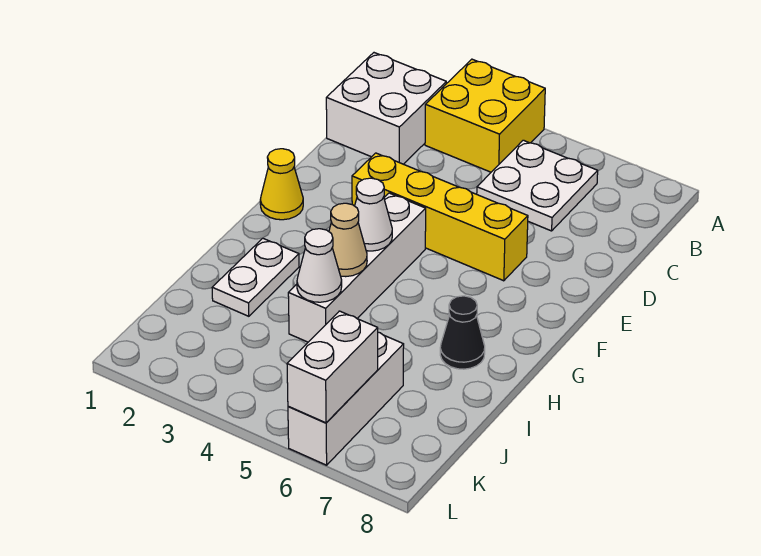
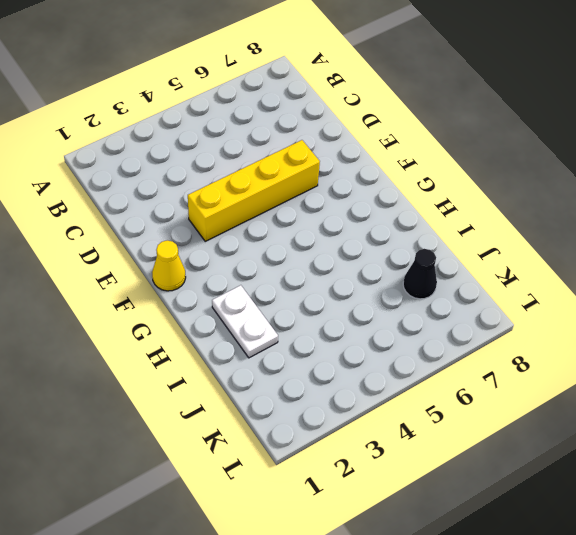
black 1x1 cone [403,249,437,299] -> black 1x1 cone moved to [440,296,485,369]
none -> yellow 2x2 brick [425,59,545,172]
none -> white 2x2 brick [326,53,446,164]
none -> white 2x2 plate [477,140,598,231]

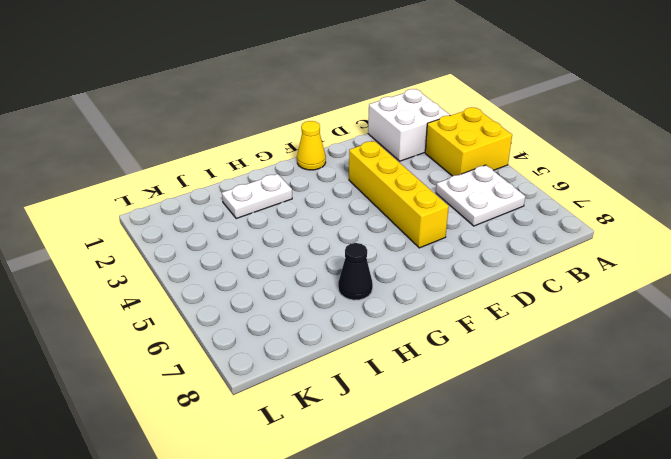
none -> white 1x4 brick [288,193,426,342]
none -> white 1x3 brick [288,332,404,465]
none -> white 1x1 cone [355,178,392,251]

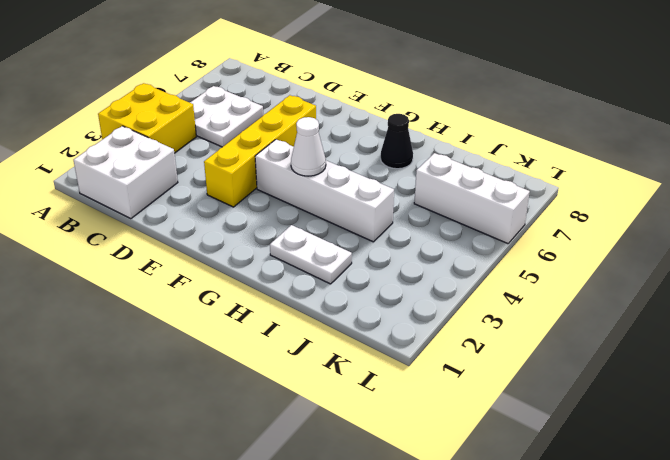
none -> yellow 1x1 cone [260,149,303,220]
none -> tan 1x1 cone [329,203,367,277]
none -> white 1x1 cone [297,229,342,302]

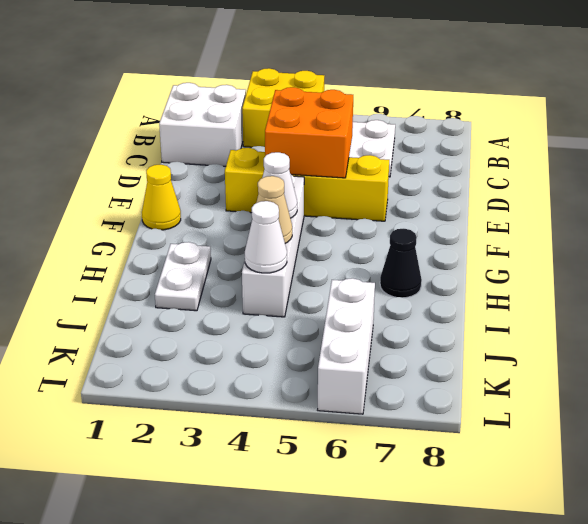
orange 2x2 brick [265,87,353,178] -> none
none -> white 1x2 brick [287,311,378,423]

